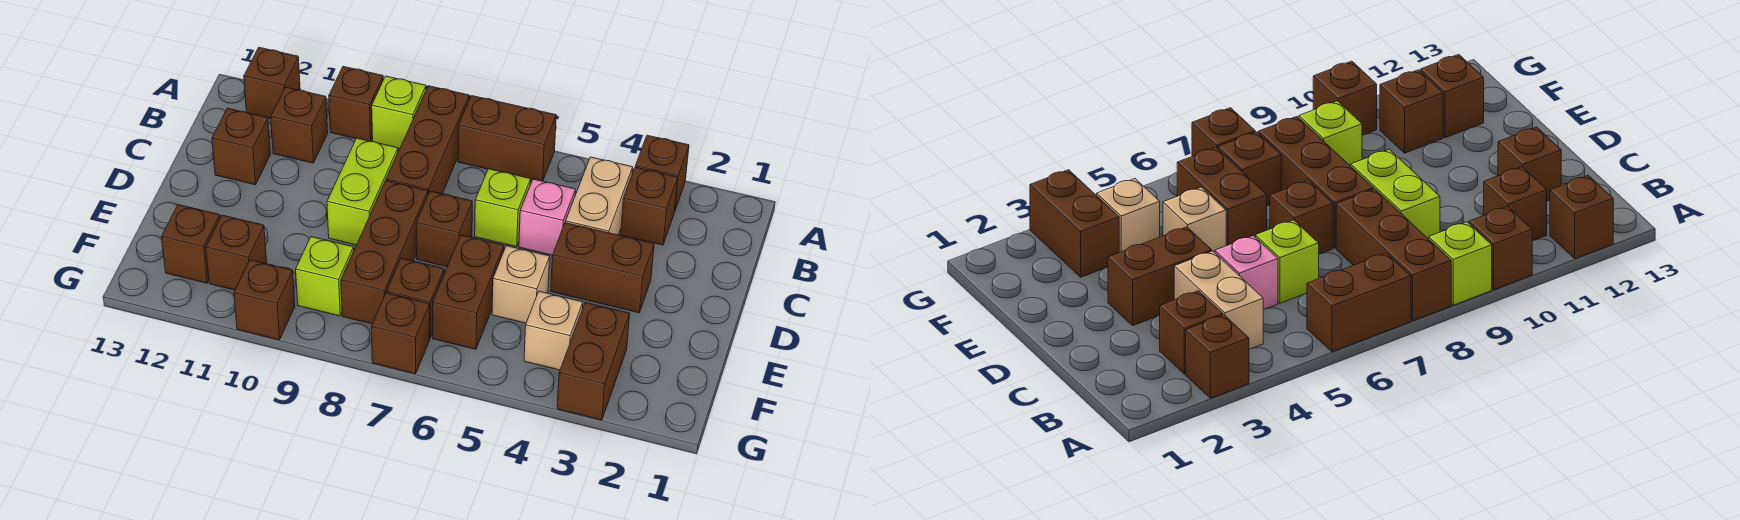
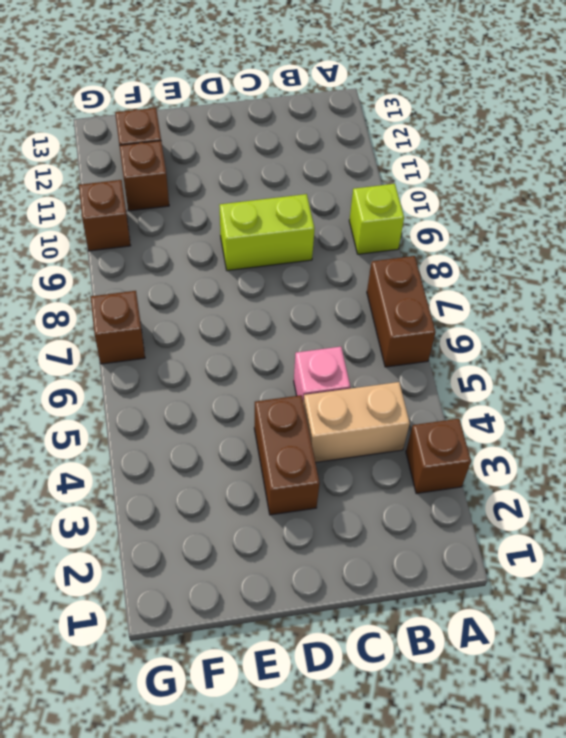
none -> brown 1x3 brick [386,86,469,194]
none -> brown 1x1 brick [329,67,383,141]
none -> brown 1x1 brick [244,48,300,119]

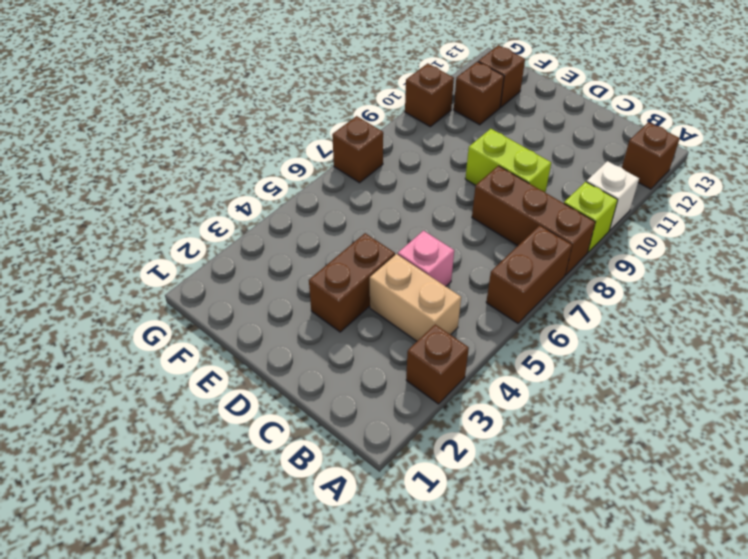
white 1x1 brick [587,161,639,231] -> brown 1x1 brick [329,67,383,141]
none -> brown 1x1 brick [621,167,678,245]
none -> brown 1x1 brick [271,87,328,163]
none -> lime 1x1 brick [475,169,531,247]

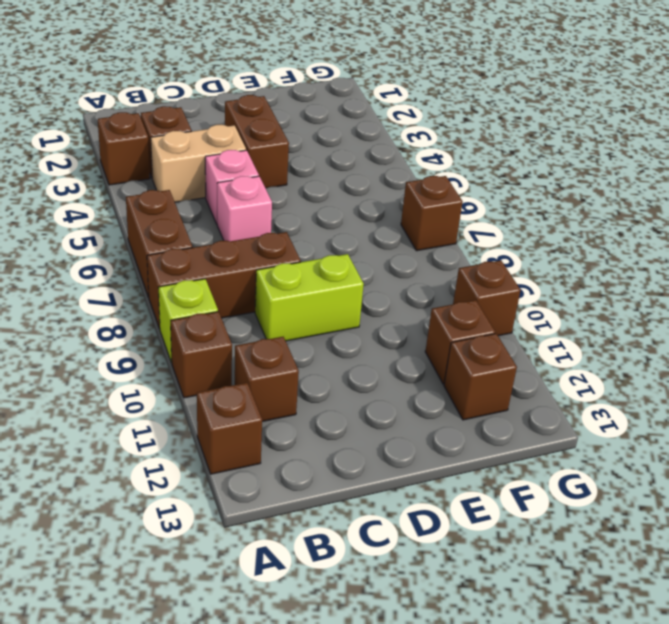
pink 1x1 brick [217,176,272,241] -> lime 1x1 brick [475,169,531,247]
none -> brown 1x1 brick [212,108,270,185]
none -> brown 1x1 brick [416,191,472,267]
none -> brown 1x3 brick [341,181,428,324]

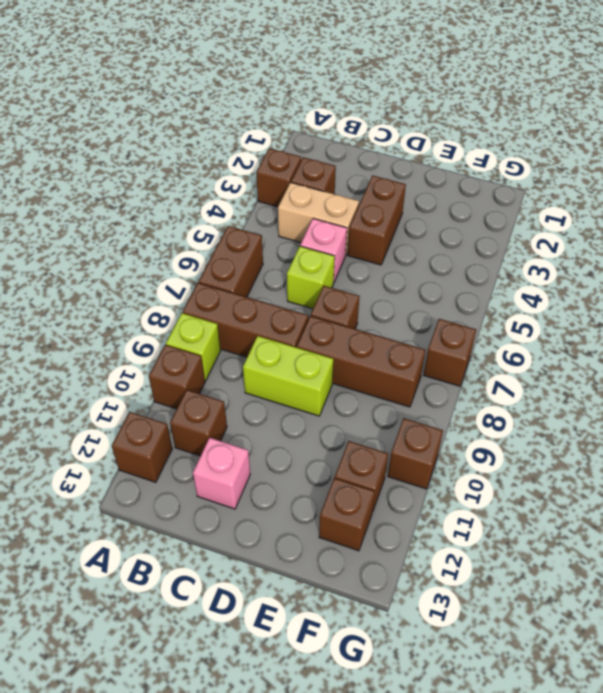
pink 1x1 brick [193,438,250,509] -> brown 1x1 brick [212,108,270,185]
none -> tan 1x1 brick [492,246,550,323]
none -> brown 1x2 brick [433,235,504,349]
none -> brown 1x2 brick [557,302,630,420]

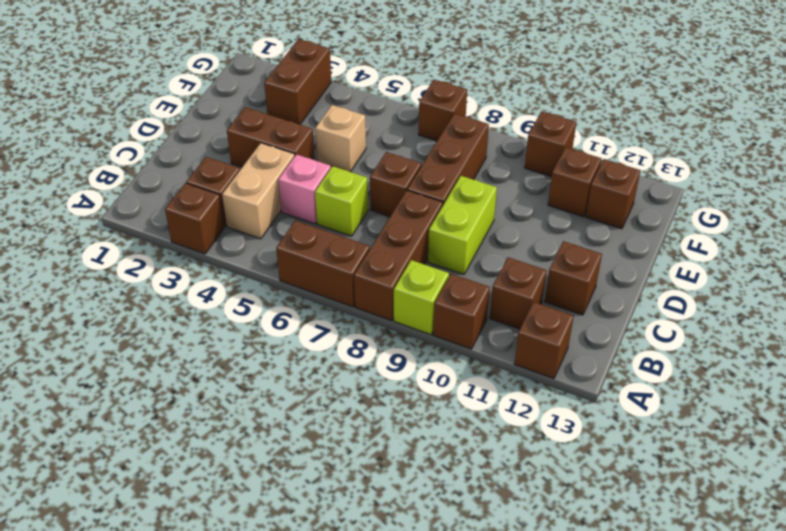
none -> brown 1x2 brick [433,235,504,349]
none -> tan 1x1 brick [524,291,583,370]
none -> brown 1x1 brick [387,258,444,338]

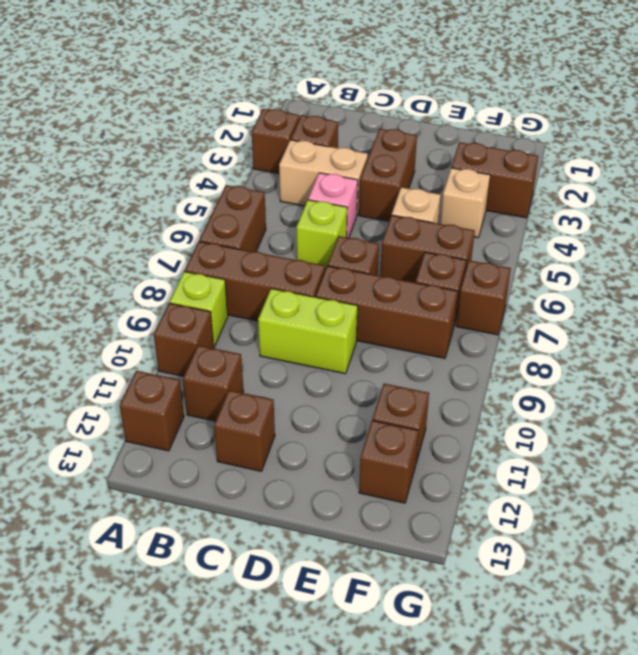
none -> lime 1x1 brick [296,237,354,316]
none -> brown 1x1 brick [234,260,295,340]

